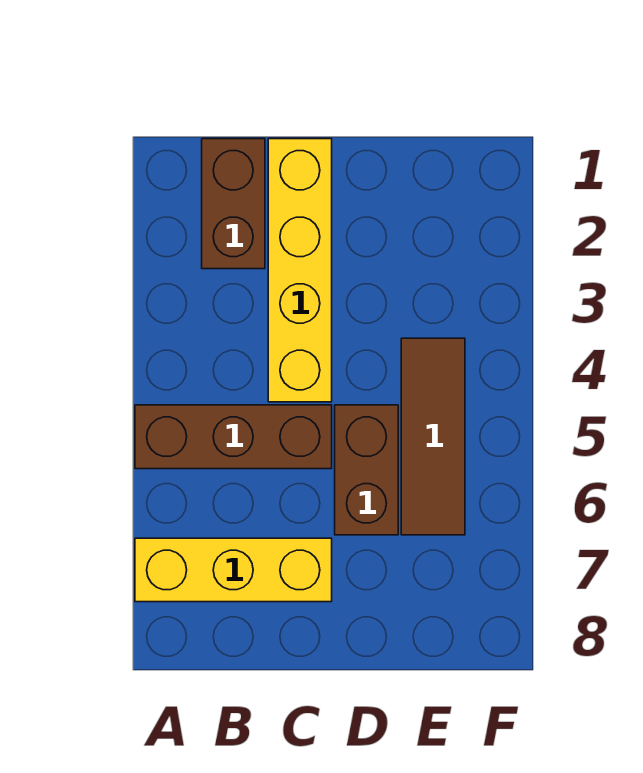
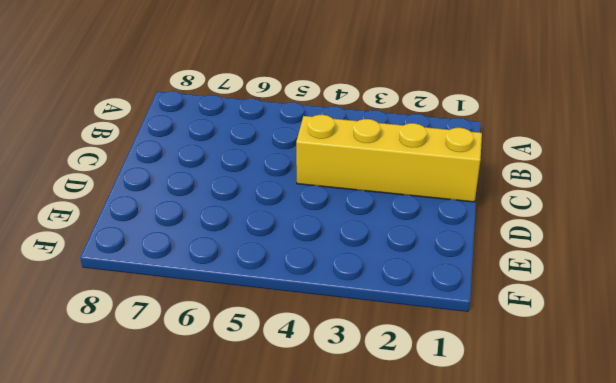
none -> brown 1x3 brick [135,405,332,469]
none -> yellow 1x3 brick [135,538,332,602]

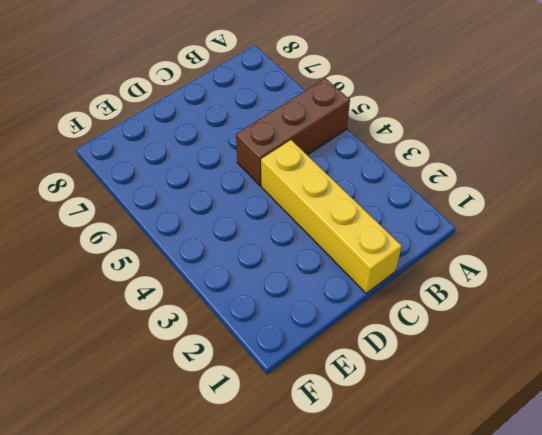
none -> yellow 1x3 brick [135,538,332,602]
none -> brown 1x2 brick [202,139,265,269]

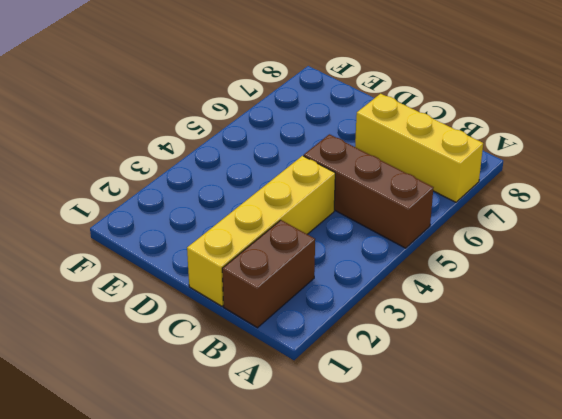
none -> brown 1x2 brick [335,405,398,535]
none -> brown 1x3 tile [401,338,465,535]

